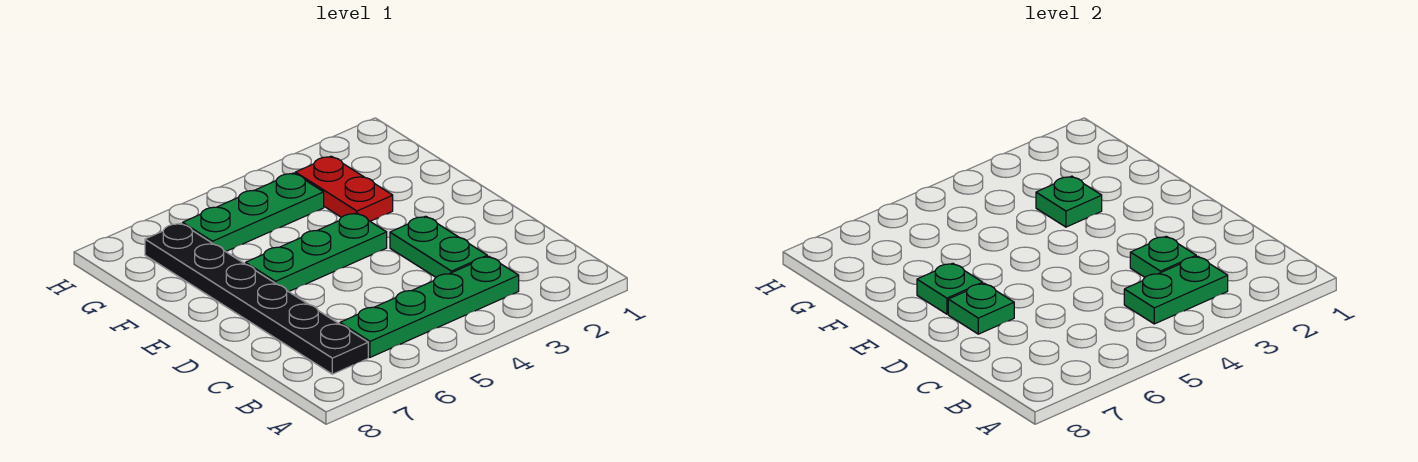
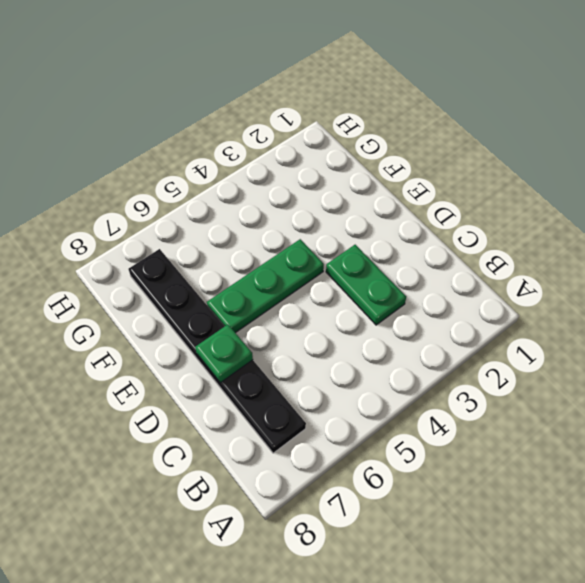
none -> green 1x4 plate [340,256,519,357]
none -> red 1x2 plate [295,156,393,221]

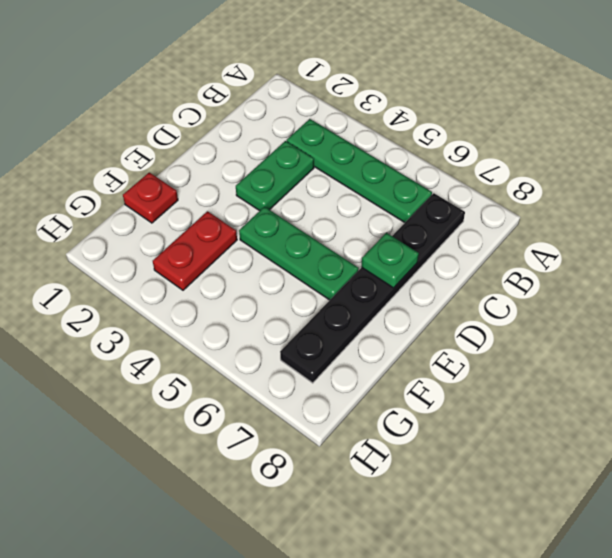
red 1x1 plate [123,172,178,223] -> none
none -> green 1x3 plate [183,173,324,252]
none -> green 1x2 plate [1124,256,1228,324]

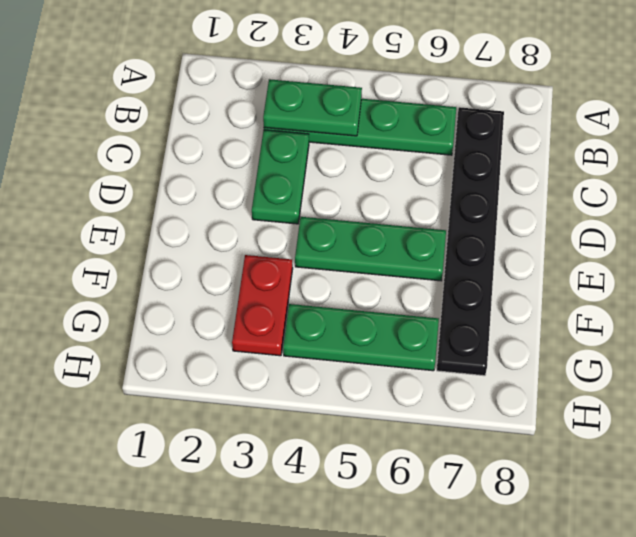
none -> green 1x1 plate [1130,236,1196,277]
none -> green 1x1 plate [948,283,1014,334]

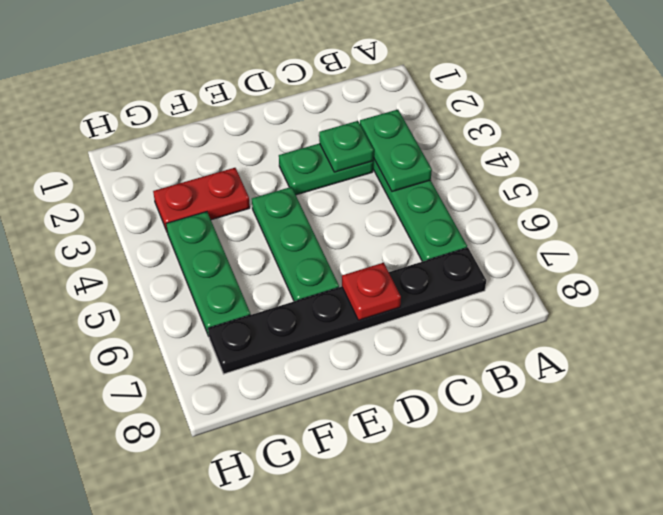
red 1x1 plate [342,263,401,320] -> green 1x1 plate [948,283,1014,334]
none -> green 1x1 plate [917,263,983,314]
none -> green 1x1 plate [1036,176,1102,227]

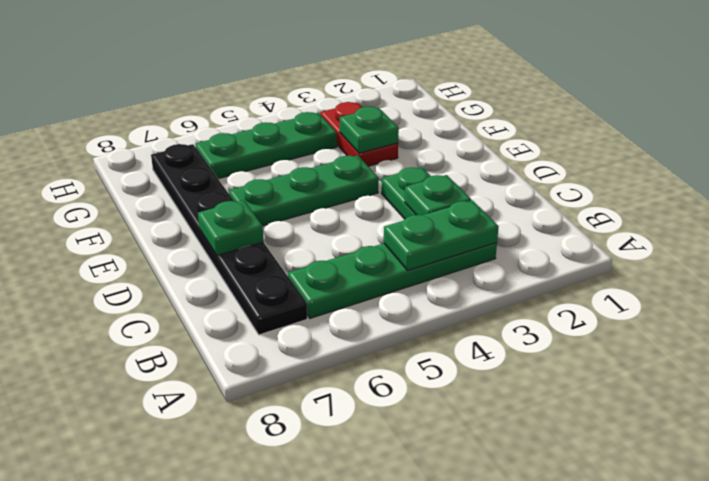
none -> green 1x1 plate [917,263,983,314]

